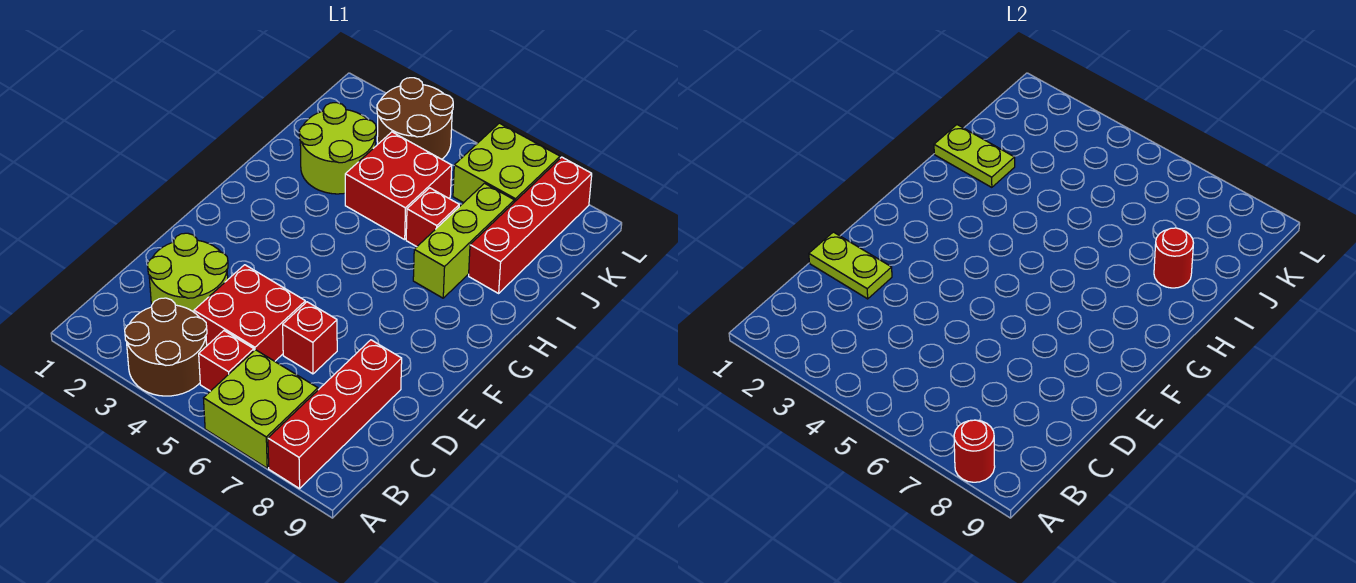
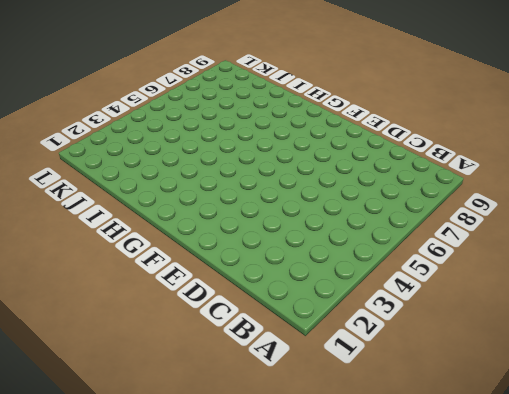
none -> brown 2x2 round brick [125,298,207,396]
none -> lime 2x2 brick [204,350,318,468]
none -> red 1x4 brick [268,340,402,489]

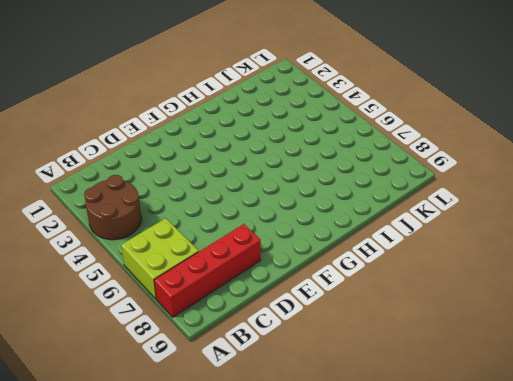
none -> red 1x1 brick [199,331,254,391]
none -> lime 2x2 round brick [148,233,228,312]
none -> red 2x2 brick [194,265,305,361]

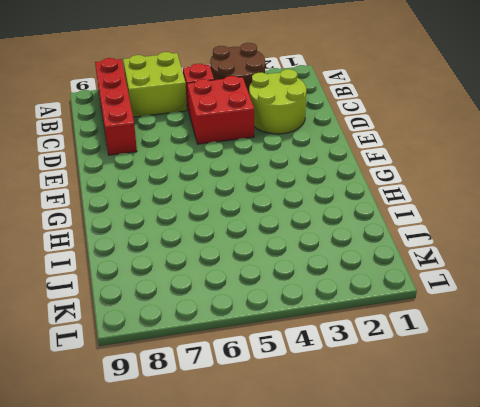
none -> red 1x1 brick [283,302,337,374]
none -> lime 1x3 brick [413,183,514,298]
none -> lime 2x2 round brick [299,103,376,194]

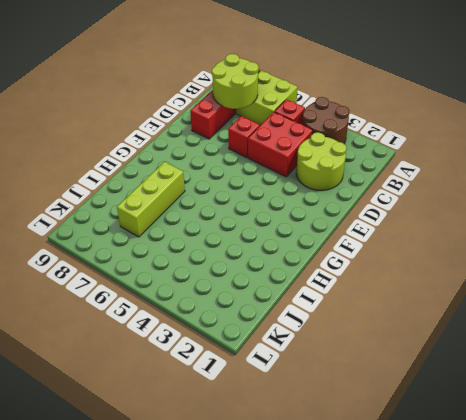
lime 2x2 round brick [212,54,259,109] -> lime 2x2 round brick moved to [299,103,376,194]
none -> red 2x2 brick [345,132,452,240]
none -> red 1x1 brick [406,188,459,247]
none -> red 1x4 brick [469,157,592,293]

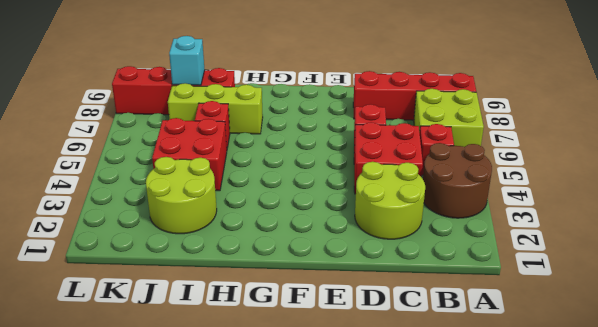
cyan 1x1 brick [169,36,205,85] -> none
none -> brown 2x2 round brick [377,78,453,159]
none -> lime 2x2 brick [453,123,560,203]
none -> red 1x1 round brick [954,420,995,482]

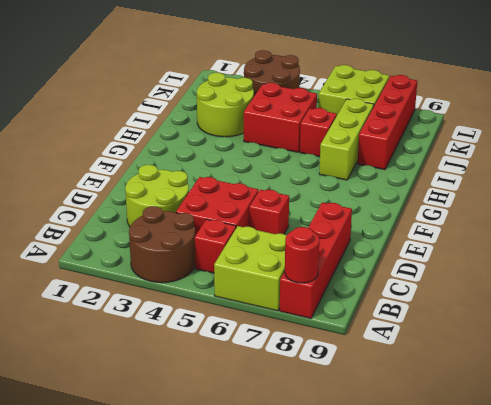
none -> lime 1x2 plate [809,232,892,299]
none -> lime 1x2 plate [934,125,1015,187]
none -> red 1x1 round brick [1154,228,1193,288]

